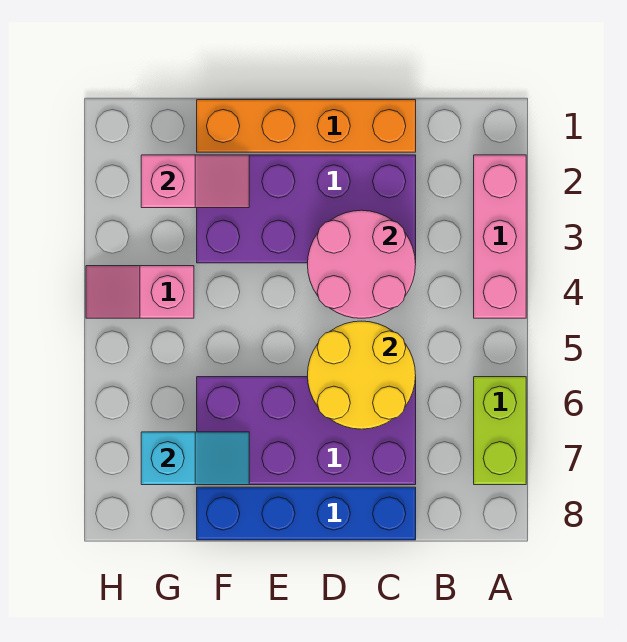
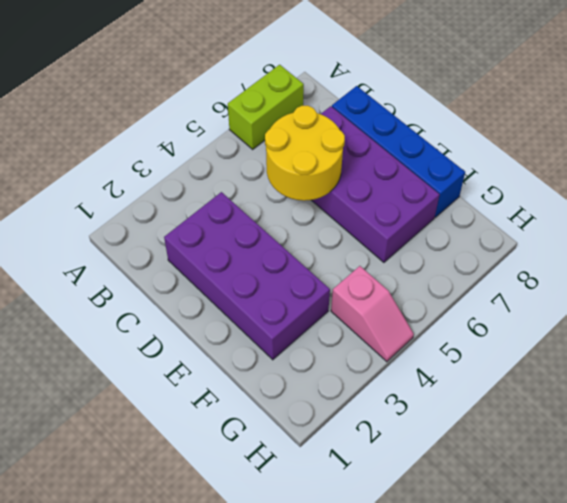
none -> pink 1x3 brick [474,155,526,318]
none -> orange 1x4 brick [197,100,416,152]

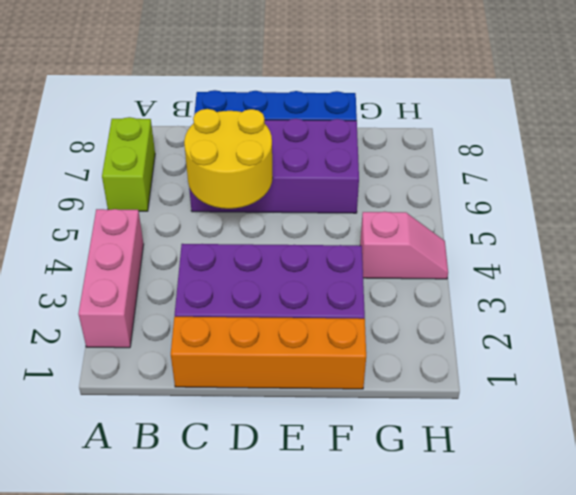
none -> pink 2x2 round brick [308,210,416,318]
none -> pink 1x2 slope [141,155,249,208]

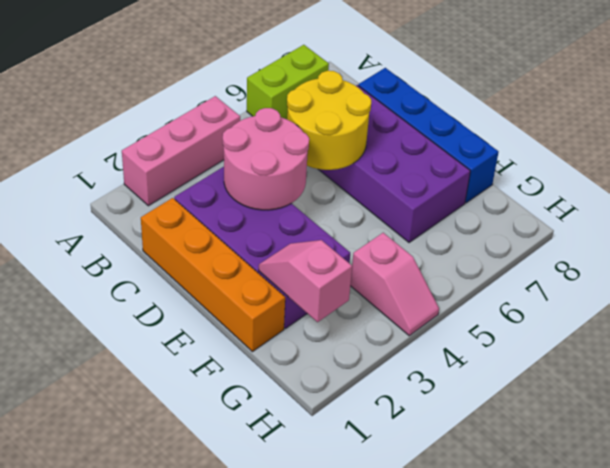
none -> cyan 1x2 slope [141,432,249,485]

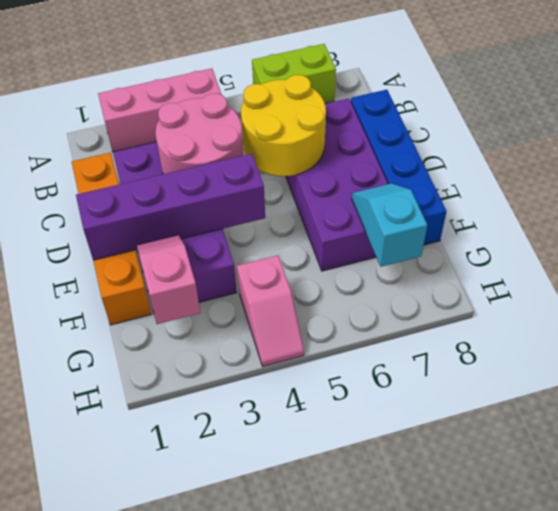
purple 1x4 brick [76,154,265,260] -> none

